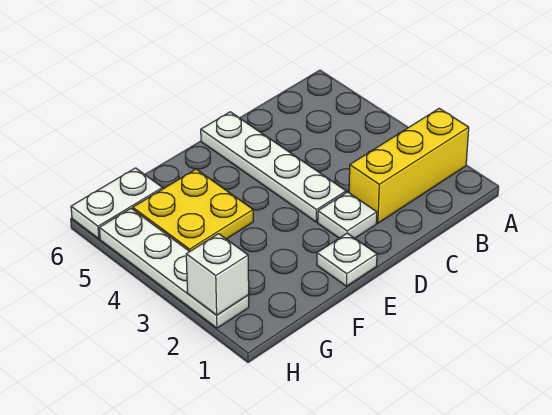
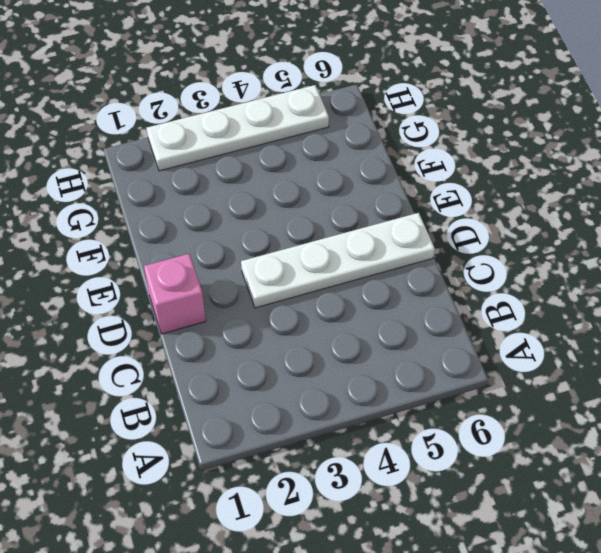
pink 1x1 brick [144,254,206,334] -> none
none -> yellow 1x3 brick [349,108,469,223]
none -> white 1x1 plate [318,192,377,238]

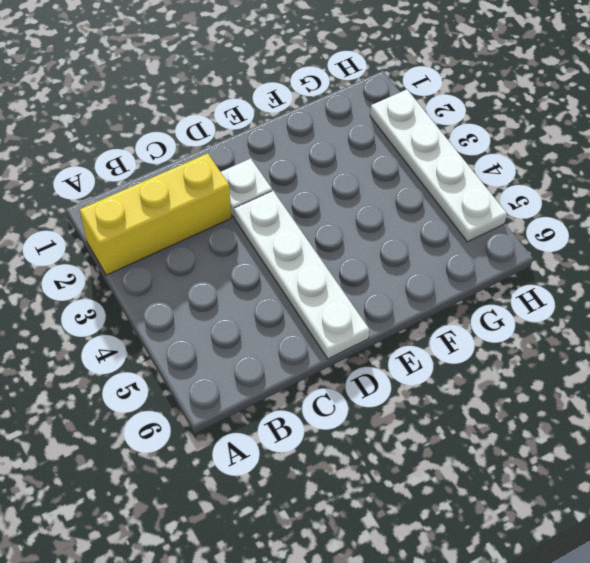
none -> white 1x1 plate [317,233,377,286]
none -> yellow 2x2 plate [133,169,253,251]

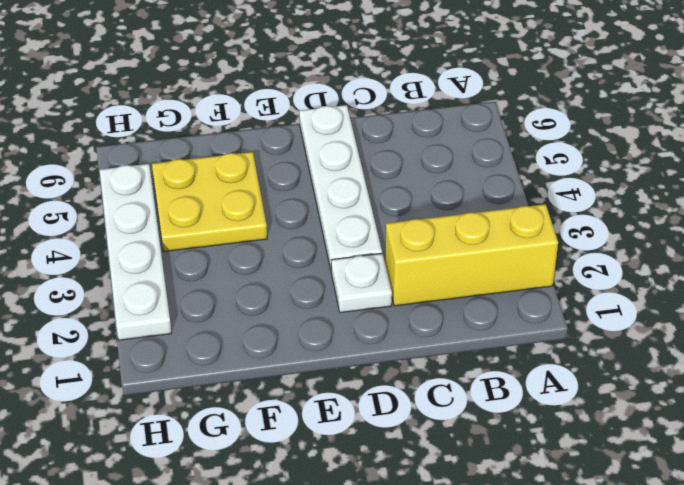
none -> white 1x1 plate [317,233,377,286]
none -> white 1x2 plate [71,168,163,239]

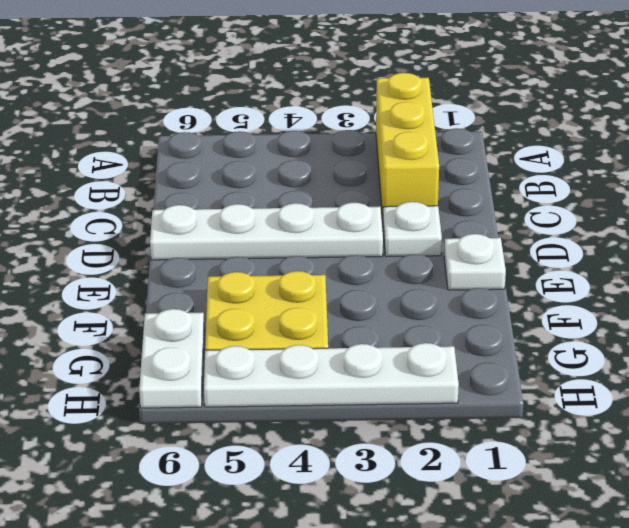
none -> white 1x1 brick [186,234,249,315]

